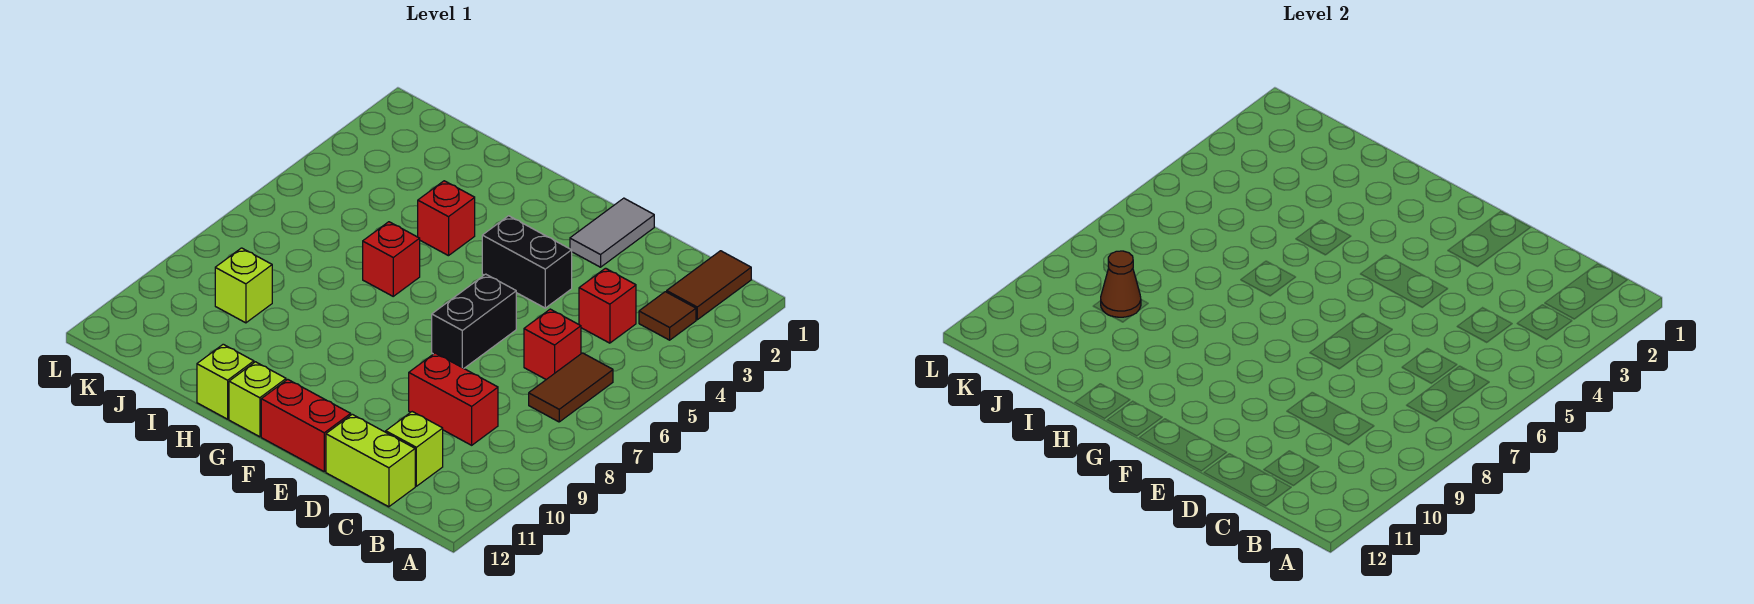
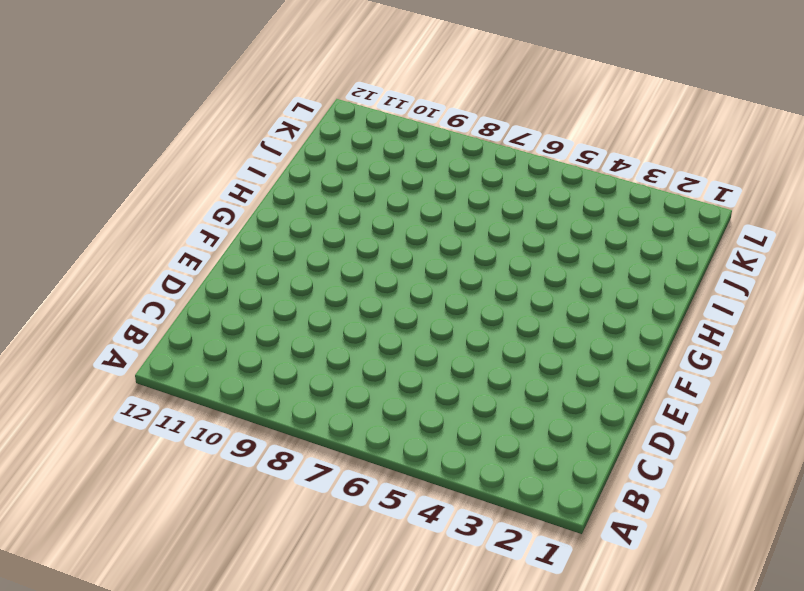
none -> brown 1x2 tile [667,251,751,320]
none -> brown 1x1 tile [639,292,696,340]
none -> brown 1x2 tile [529,353,613,422]

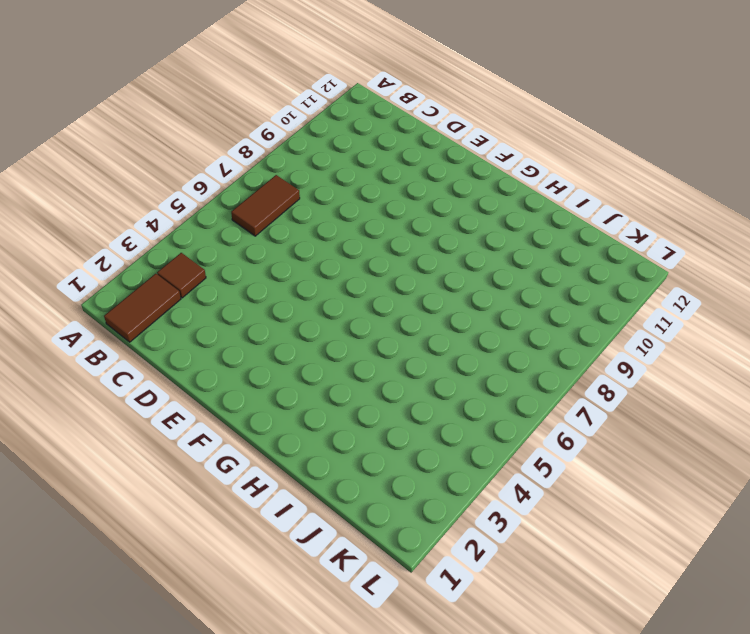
none -> red 1x1 brick [579,268,636,343]
none -> red 1x1 brick [524,309,581,379]
none -> red 1x2 brick [409,353,498,445]

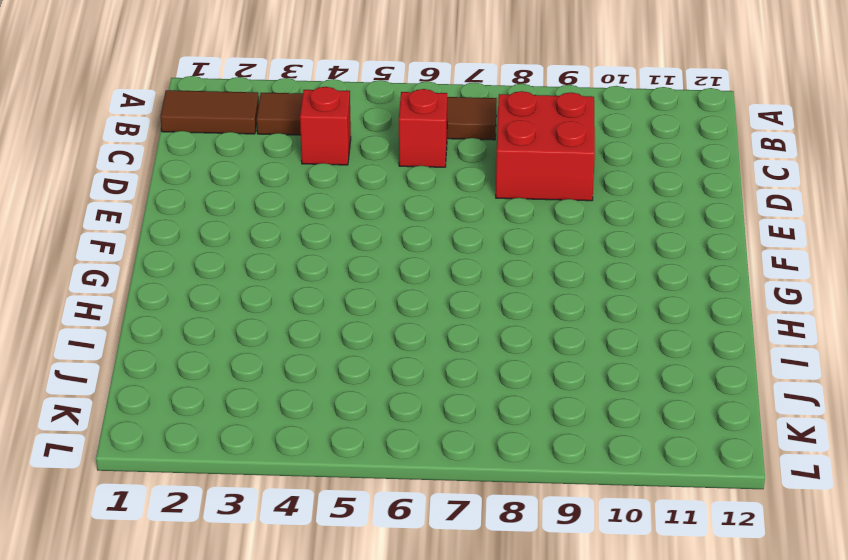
red 2x2 brick [496,91,595,201] -> red 1x2 brick [409,353,498,445]
none -> lime 1x1 brick [386,412,443,486]
none -> lime 1x2 brick [326,414,415,507]
none -> grey 1x2 tile [570,198,654,267]

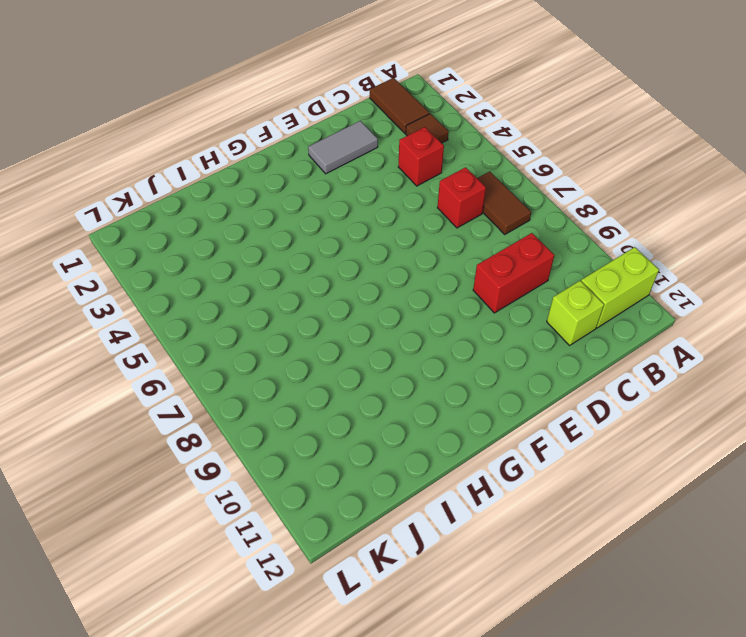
lime 1x2 brick [581,247,659,328] -> lime 1x2 brick moved to [326,414,415,507]
grey 1x2 tile [308,121,378,174] -> grey 1x2 tile turned to [570,198,654,267]
none -> black 1x2 brick [482,216,572,308]
none -> black 1x2 brick [432,274,516,368]
none -> red 1x2 brick [261,379,351,472]

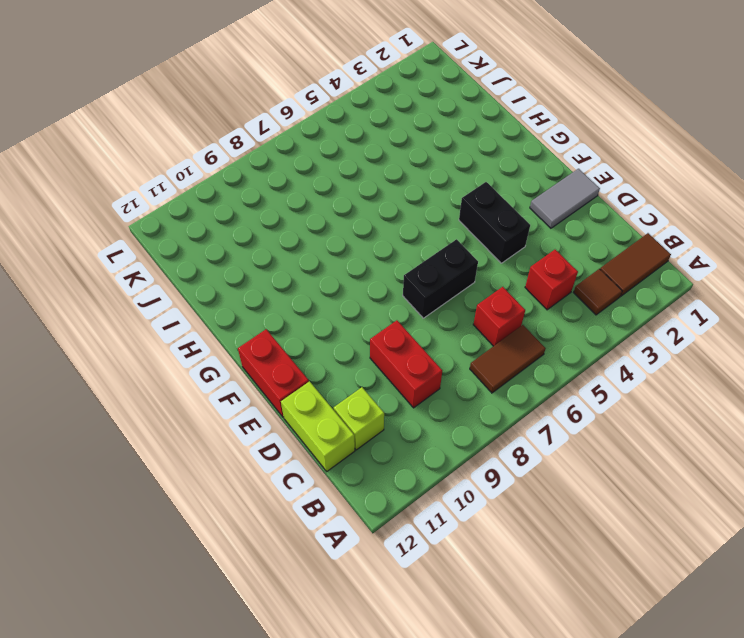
none -> lime 1x1 brick [229,362,286,437]
none -> red 1x1 brick [418,181,475,256]
none -> red 1x1 brick [363,222,420,296]

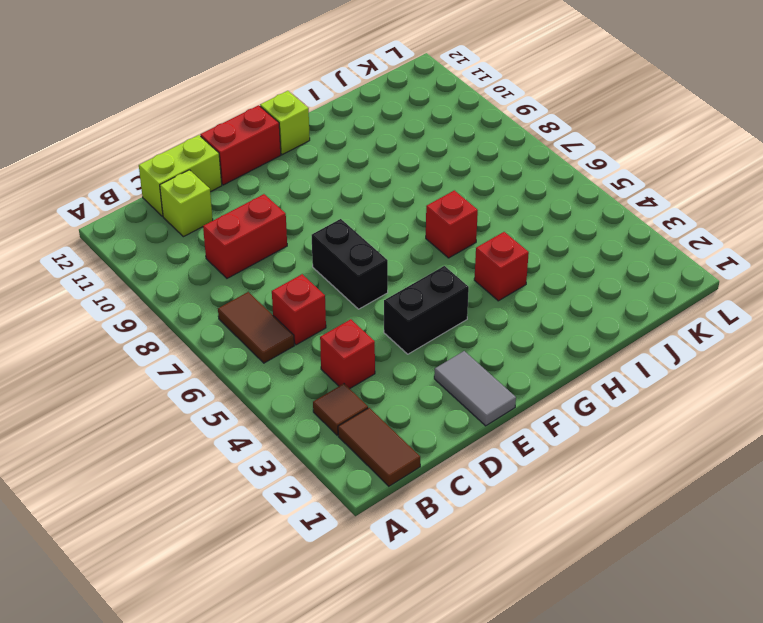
none -> lime 1x1 brick [197,344,254,419]
none -> lime 1x1 brick [215,248,272,323]
none -> brown 1x1 cone [1101,251,1141,317]

